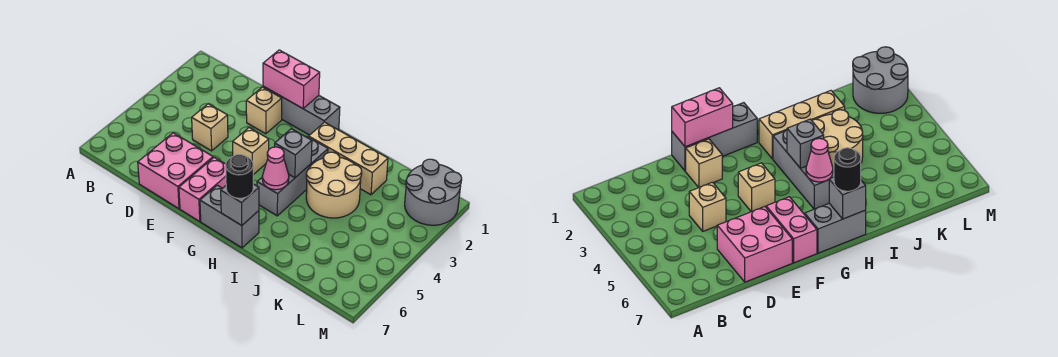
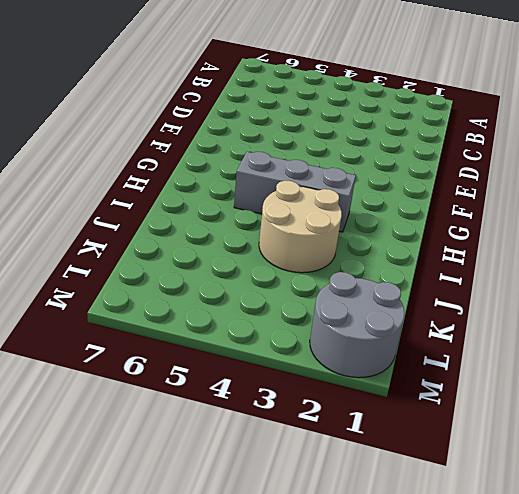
none -> tan 1x1 brick [192,104,228,151]
none -> pink 2x2 brick [138,133,213,209]
none -> grey 1x3 brick [263,86,340,135]

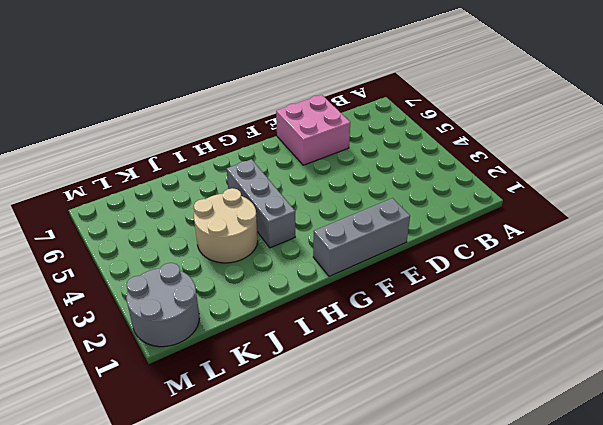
none -> tan 1x1 brick [192,104,228,151]
none -> tan 1x1 brick [246,87,282,134]
none -> tan 1x1 brick [233,128,269,175]

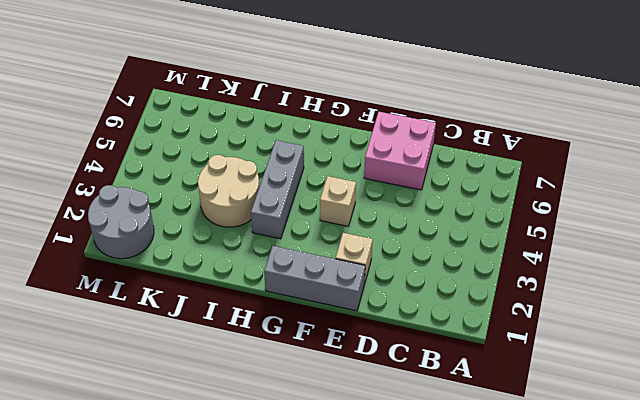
none -> tan 1x1 brick [192,104,228,151]
none -> pink 1x2 brick [179,157,226,221]
none -> grey 1x2 brick [200,185,259,248]

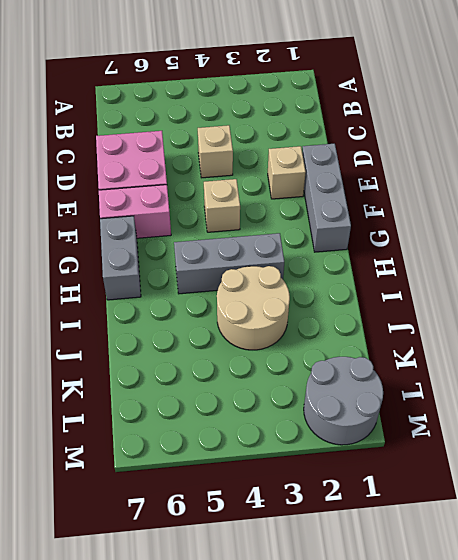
none -> tan 1x3 brick [309,122,388,195]
none -> pink 1x2 brick [263,50,320,108]
none -> grey 1x1 brick [275,129,312,178]

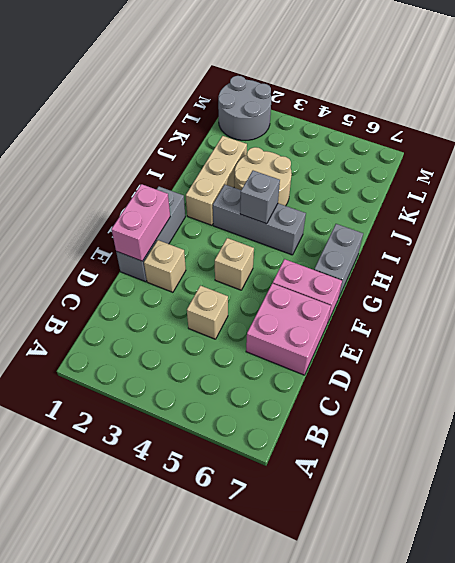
none -> pink 1x1 cone [262,147,289,190]
none -> grey 1x1 brick [221,184,259,226]
none -> black 1x1 round brick [226,155,253,198]

